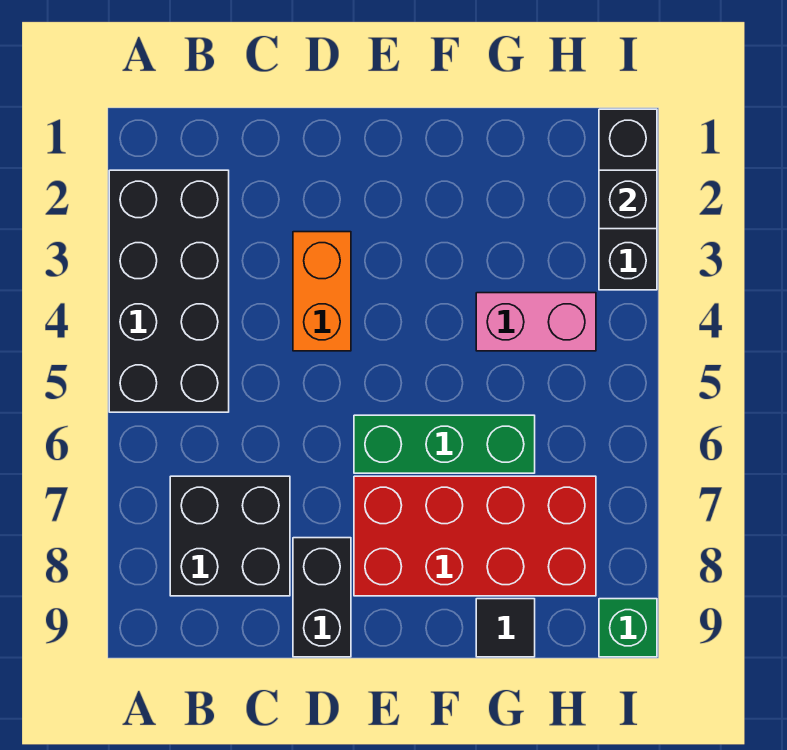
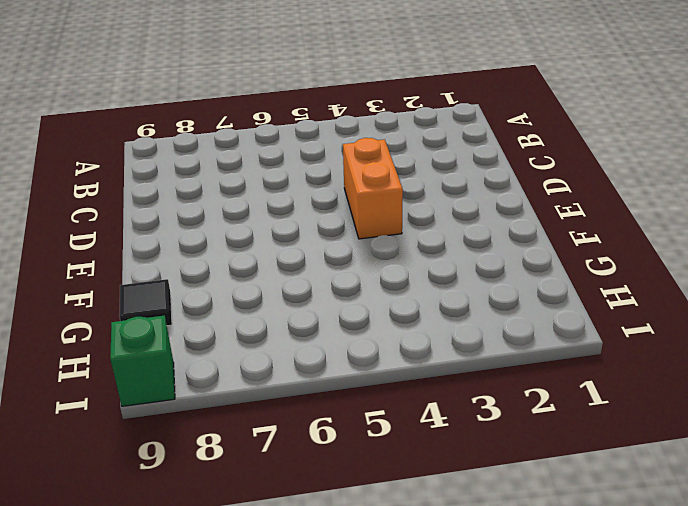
orange 1x2 brick [343,138,403,239] -> orange 1x2 brick turned to [293,232,351,351]
none -> black 2x4 brick [109,170,229,412]
none -> black 2x2 brick [170,476,290,596]

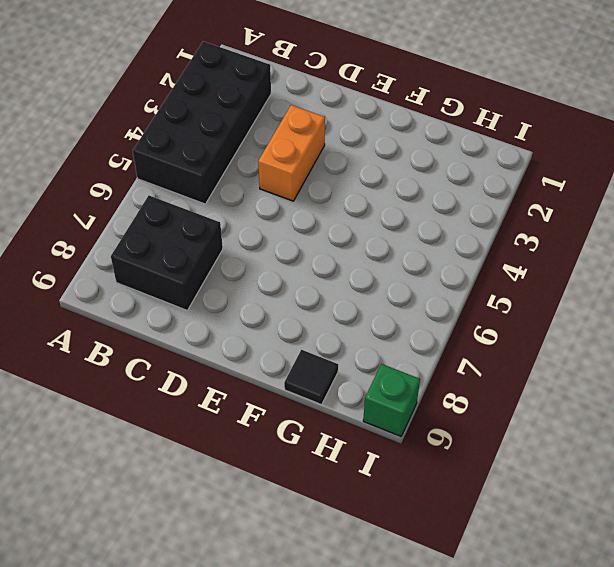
none -> black 1x2 brick [293,538,351,657]
none -> green 1x3 brick [354,415,535,473]

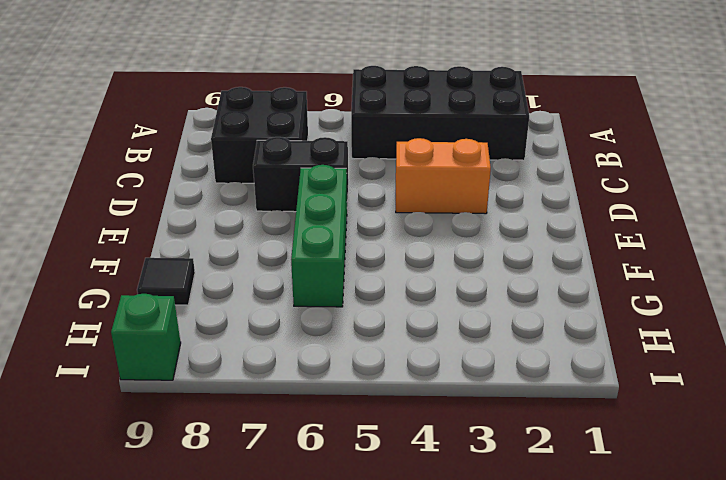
black 1x2 brick [253,137,348,212] -> black 1x2 brick moved to [293,538,351,657]
none -> red 2x4 brick [354,476,596,596]
none -> pink 1x2 brick [476,293,596,351]

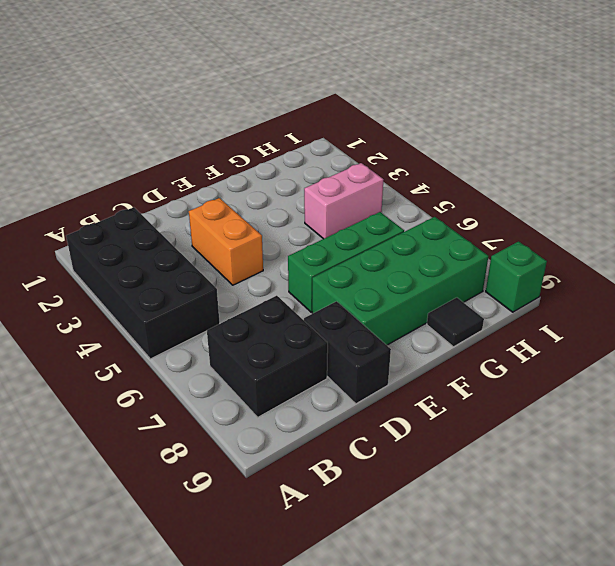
green 2x4 brick [312,217,488,345] -> red 2x4 brick [354,476,596,596]
none -> black 1x3 brick [599,109,657,290]
none -> black 1x1 brick [599,170,657,229]

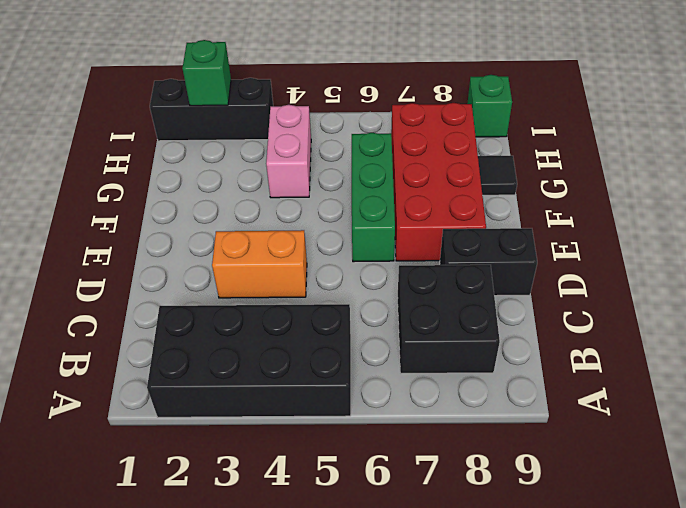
green 1x1 brick [182,40,231,106] -> black 1x1 brick [599,170,657,229]

